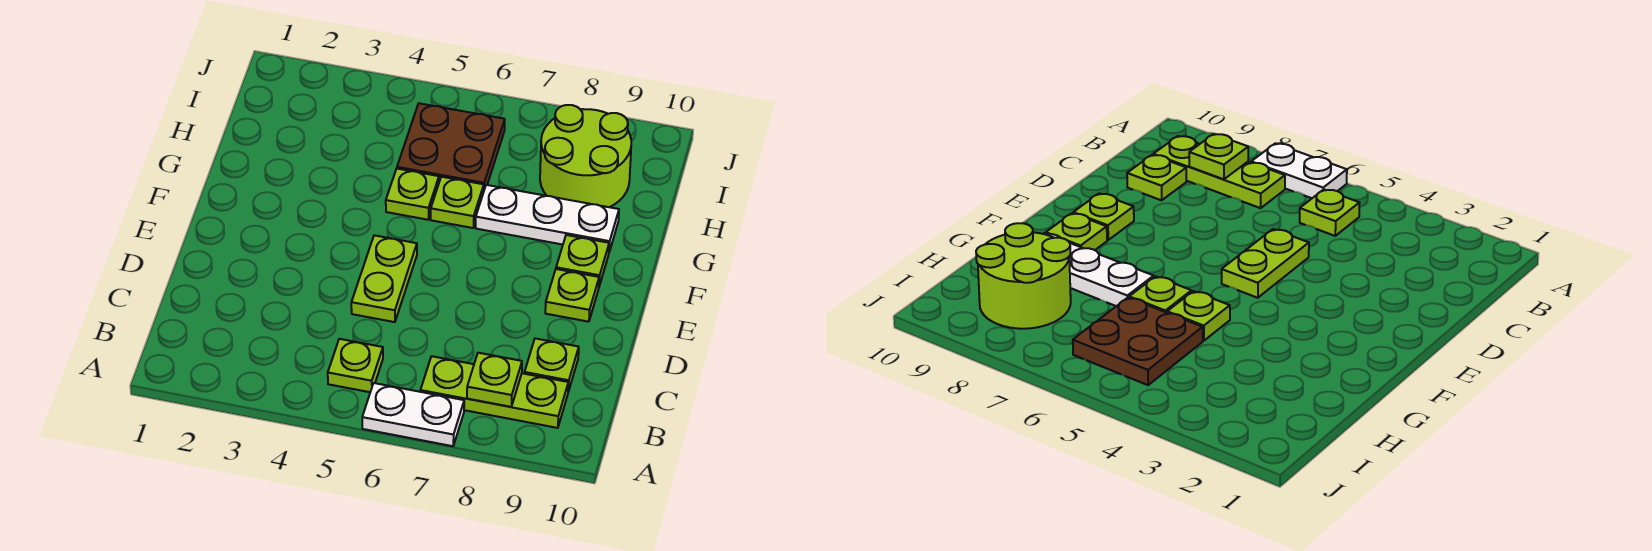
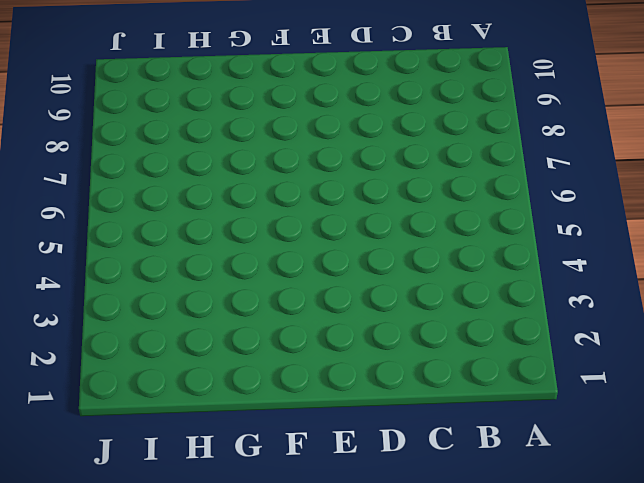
none -> white 1x2 plate [362,383,464,446]
none -> lime 1x1 plate [328,339,383,392]
none -> lime 1x3 plate [420,356,568,428]

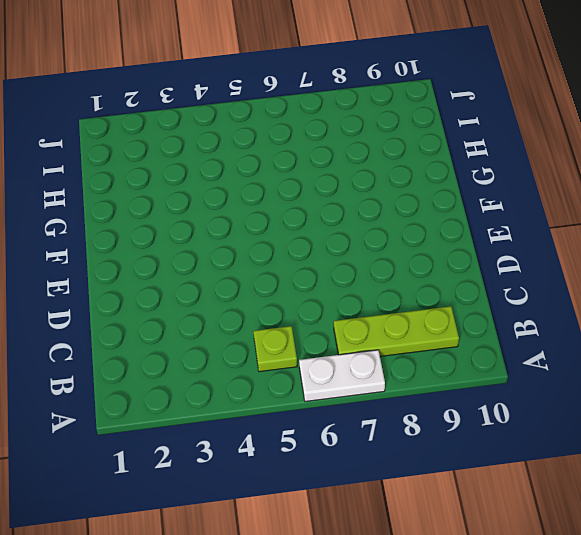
none -> lime 1x1 plate [525,338,579,392]
none -> lime 1x2 plate [351,235,417,322]
none -> lime 1x1 plate [545,269,599,322]

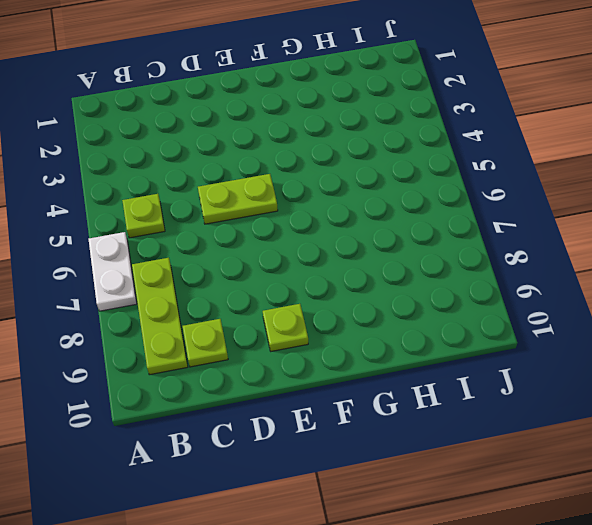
none -> lime 1x1 plate [556,235,609,286]
none -> lime 1x1 plate [386,169,439,220]
none -> lime 1x1 plate [431,177,484,228]

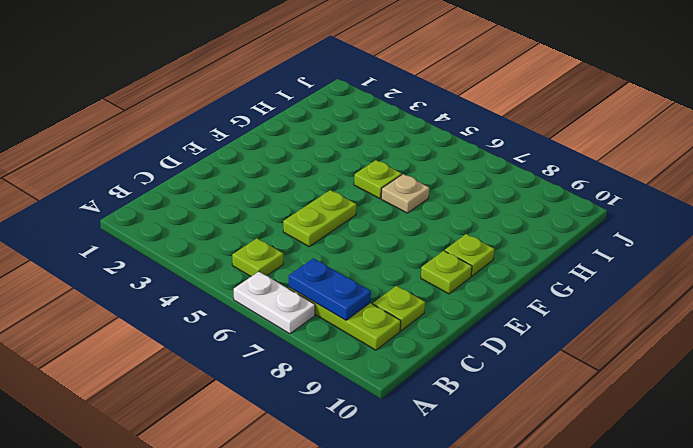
blue 1x2 plate [289,258,371,320] -> lime 1x1 plate [467,353,522,407]
tan 1x1 plate [381,174,429,213] -> lime 1x1 plate [431,177,484,228]
none -> white 1x3 plate [476,185,619,252]
none -> brown 2x2 plate [397,103,505,189]
none -> lime 2x2 round brick [540,105,631,207]

